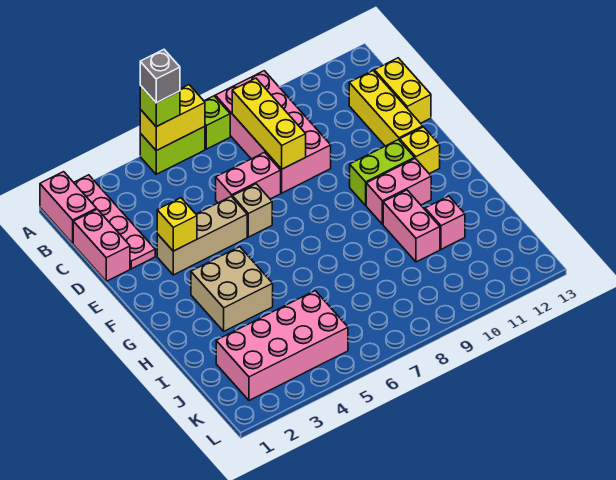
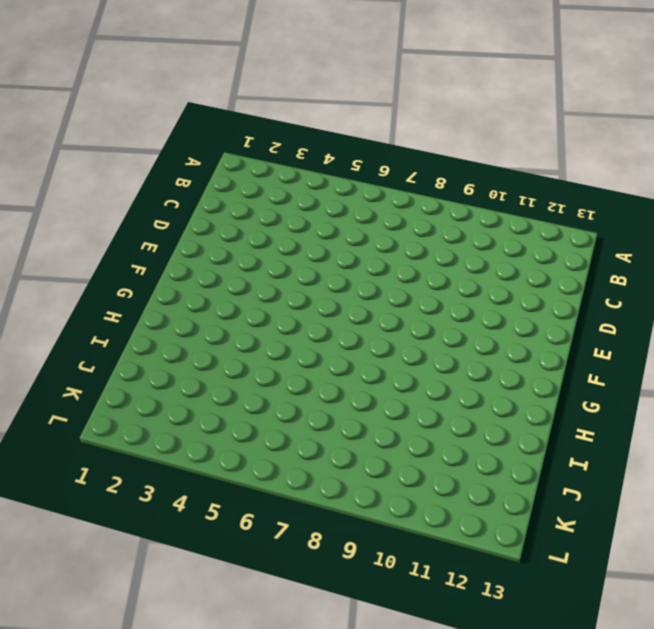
none -> pink 1x2 brick [40,172,97,244]
none -> pink 1x4 plate [74,175,155,269]
none -> lime 1x2 brick [140,126,205,174]

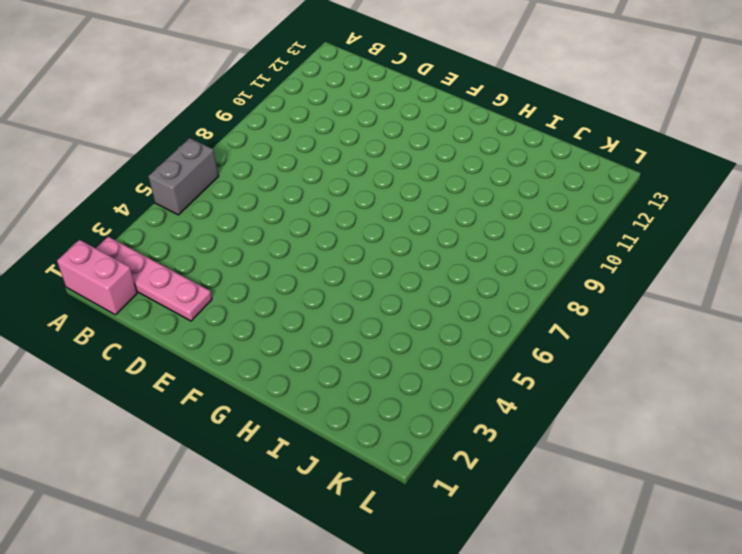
grey 1x2 brick [148,138,219,215] -> lime 1x2 brick [140,126,205,174]
none -> lime 1x1 brick [204,96,230,149]
none -> pink 2x4 brick [215,71,331,193]
none -> pink 1x2 brick [73,209,130,281]

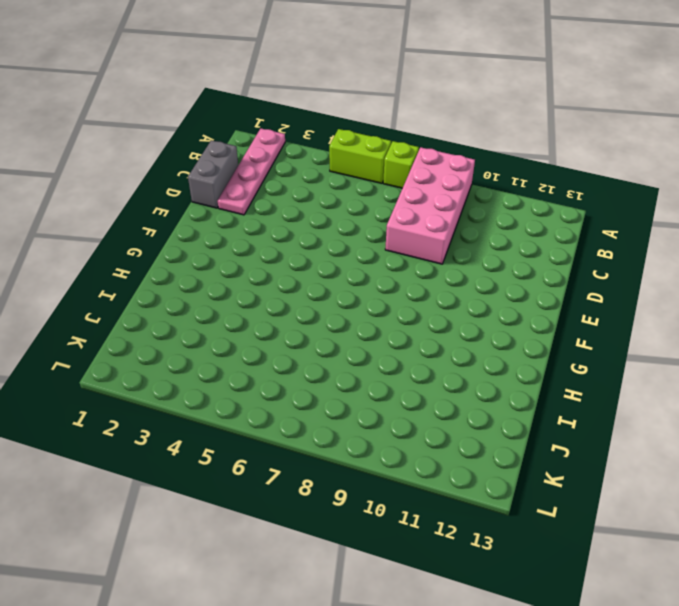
grey 1x2 brick [188,140,238,208] -> pink 1x2 brick [73,209,130,281]
none -> pink 1x2 brick [40,172,97,244]
none -> yellow 1x3 brick [349,71,423,146]
none -> yellow 1x2 brick [374,58,431,123]

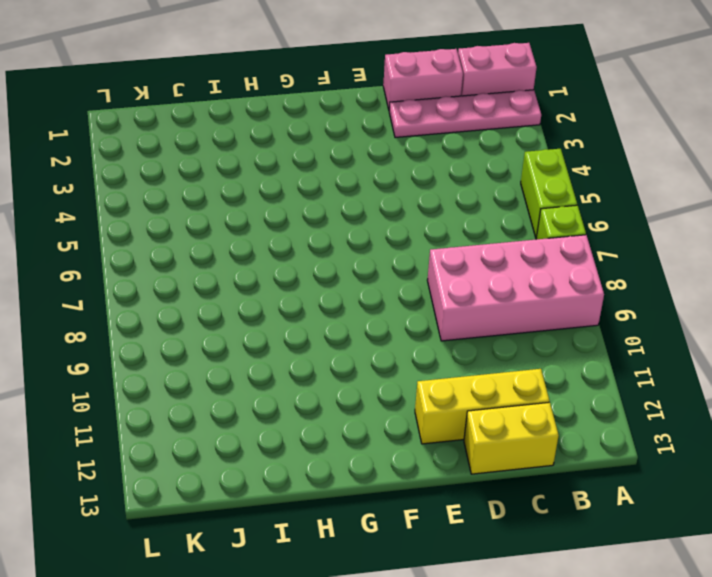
none -> pink 1x2 brick [216,152,281,203]
none -> tan 1x3 brick [157,197,247,275]
none -> tan 1x1 brick [232,184,272,237]

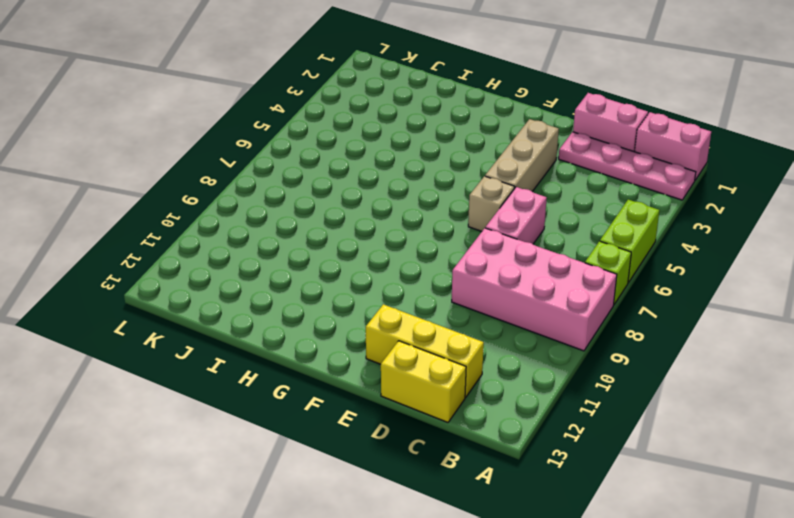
none -> lime 1x2 brick [350,140,415,205]
none -> yellow 1x1 brick [400,127,440,174]
none -> tan 2x2 brick [191,247,273,331]

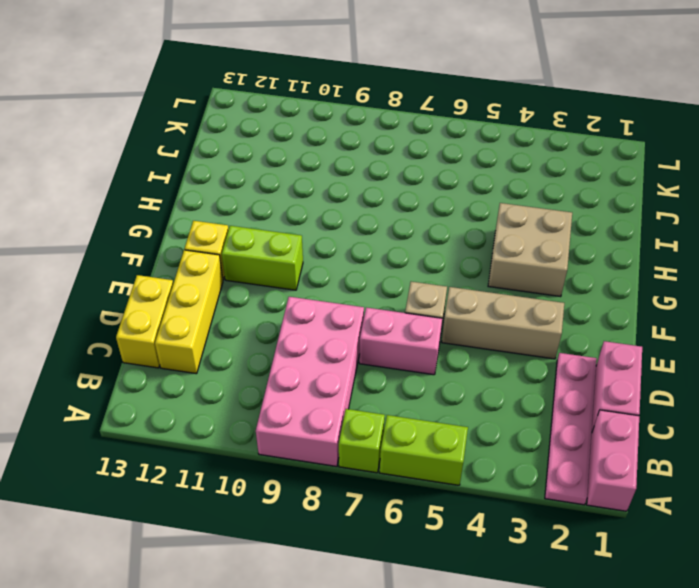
none -> pink 1x2 brick [366,158,431,224]
none -> pink 1x2 brick [383,190,440,262]
none -> pink 1x1 brick [425,196,465,249]

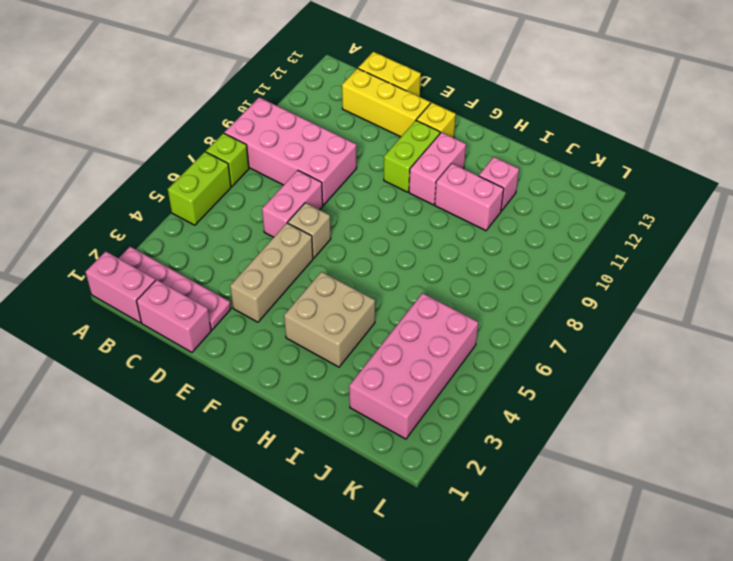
none -> yellow 1x2 brick [140,85,205,151]
none -> yellow 1x3 brick [232,78,306,169]
none -> yellow 1x1 brick [157,198,197,251]

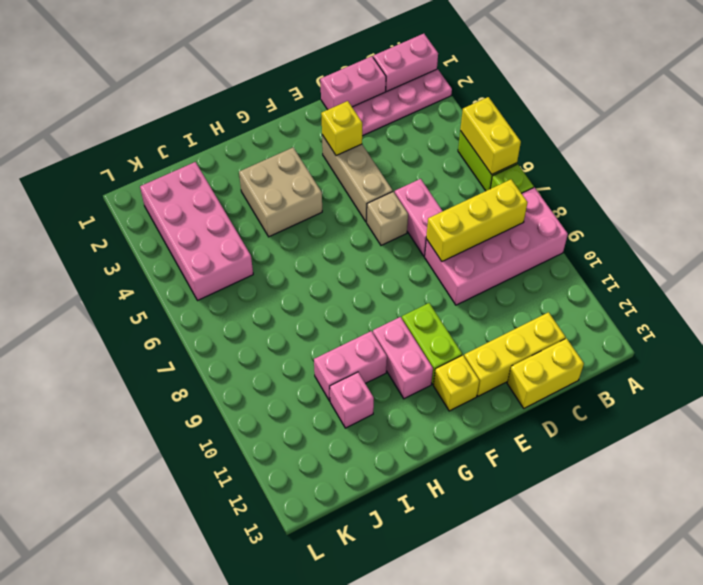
none -> lime 1x1 brick [140,86,180,127]
none -> grey 1x1 brick [140,50,180,103]

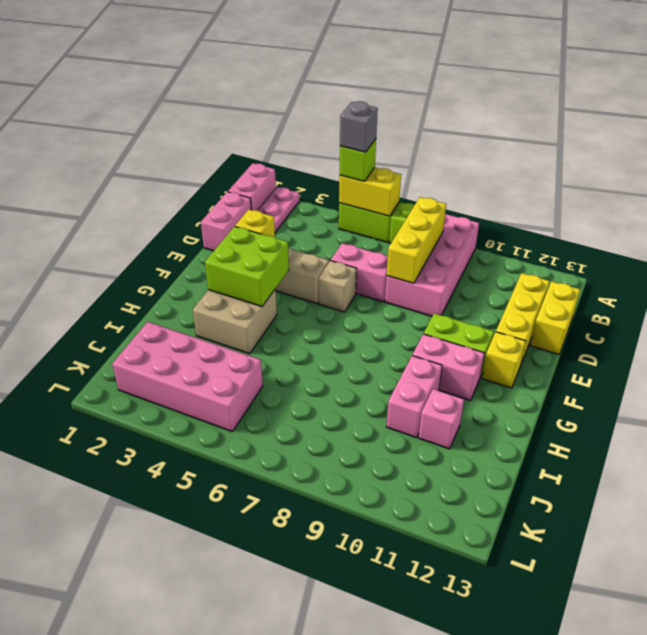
lime 2x2 brick [205,226,289,307] -> none

